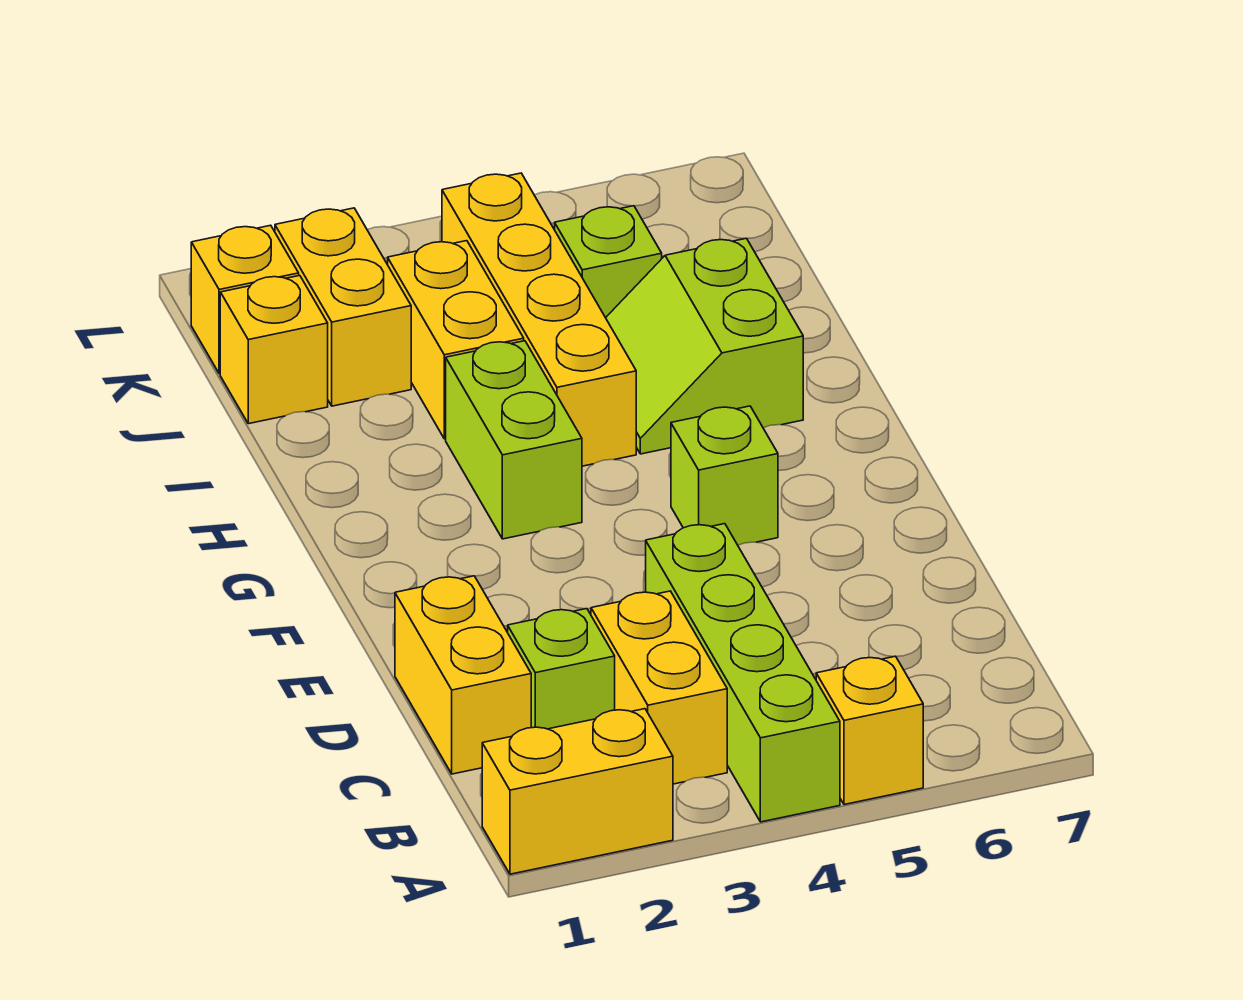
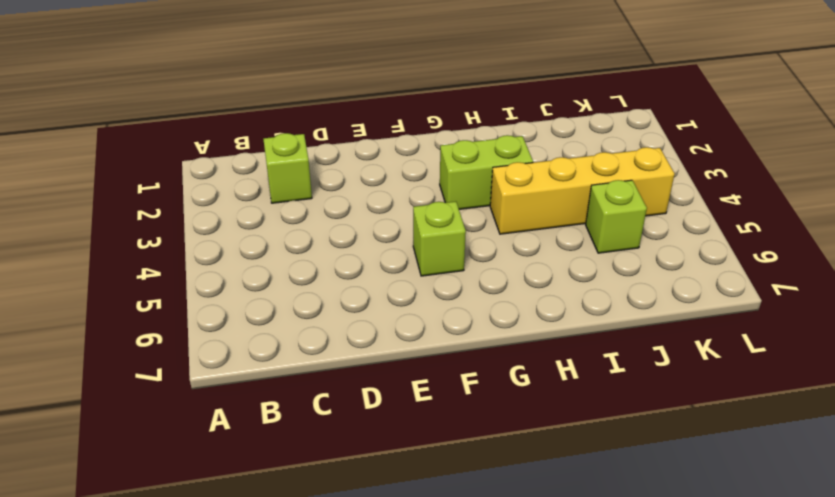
none -> yellow 1x2 brick [482,709,673,874]
none -> lime 1x4 brick [646,524,840,822]
none -> yellow 1x1 brick [816,656,923,805]

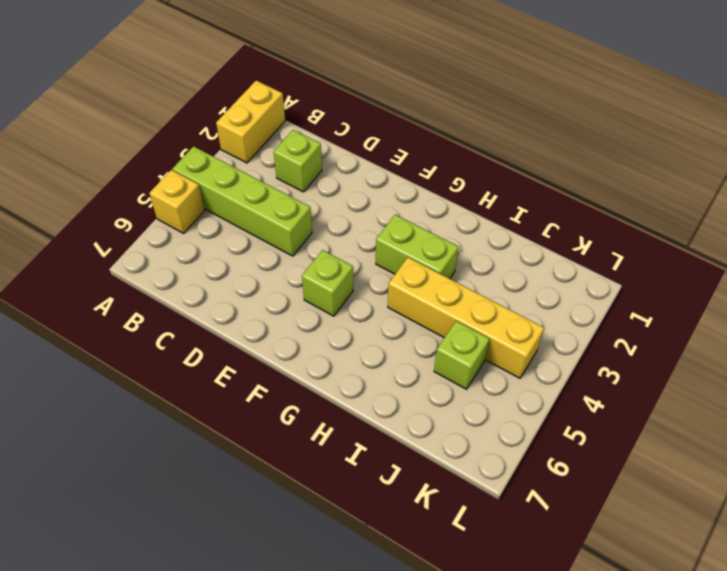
none -> yellow 1x2 brick [591,591,727,784]
none -> yellow 1x2 brick [395,576,531,774]
none -> lime 2x2 slope [606,238,803,454]

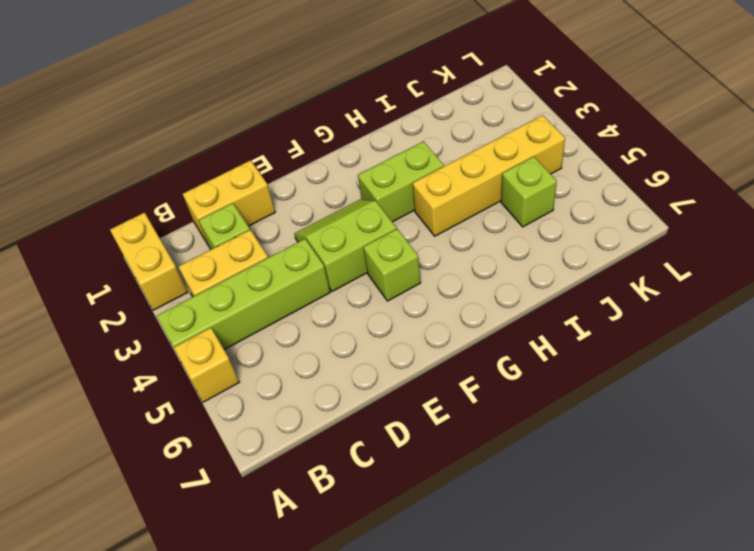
lime 2x2 slope [294,199,396,291] -> lime 2x2 slope moved to [606,238,803,454]
none -> yellow 1x2 brick [388,241,524,439]
none -> yellow 1x1 brick [220,276,328,424]
none -> yellow 1x2 brick [275,208,411,406]

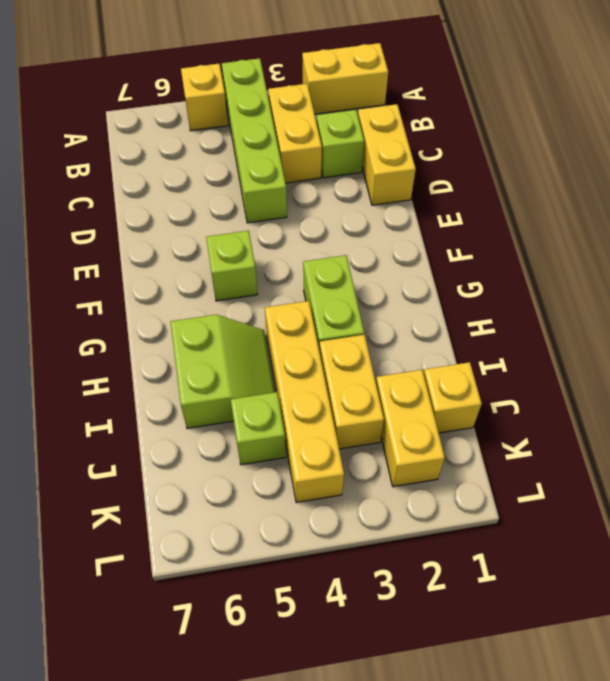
none -> yellow 1x1 brick [191,225,299,374]

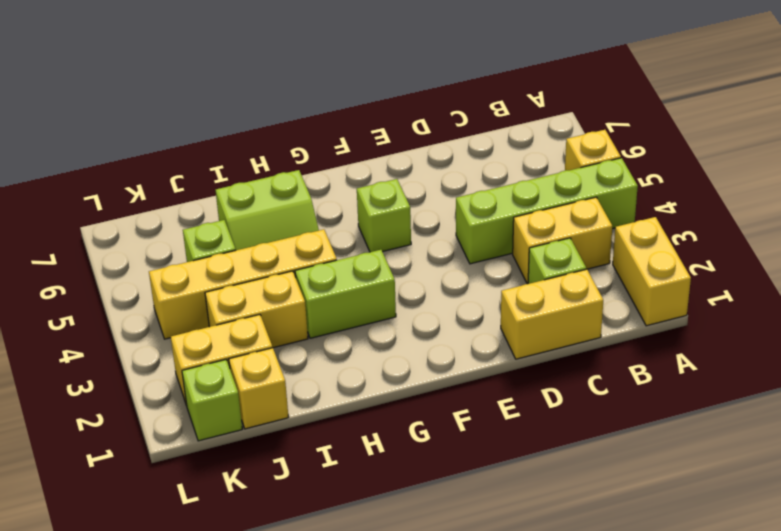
lime 1x1 brick [182,360,242,441] -> yellow 1x1 brick [191,225,299,374]

